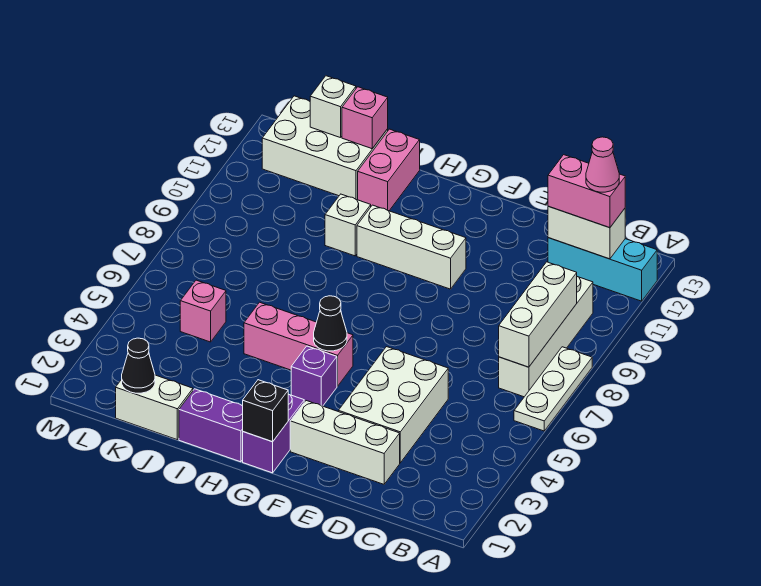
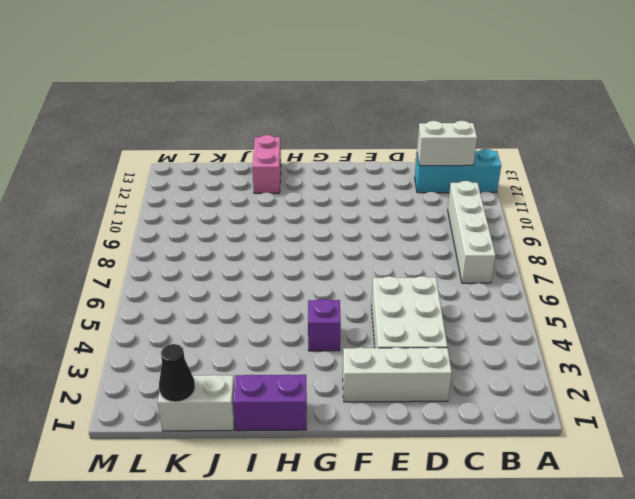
none -> white 1x3 plate [514,347,592,431]
none -> white 1x3 brick [357,205,466,289]
none -> purple 1x2 brick [243,394,304,473]

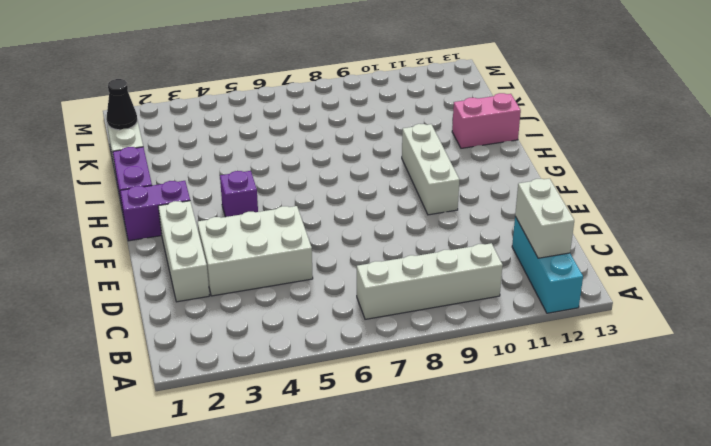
none -> white 1x3 plate [514,347,592,431]
none -> pink 1x3 brick [244,302,353,386]
none -> white 1x1 brick [325,194,371,256]

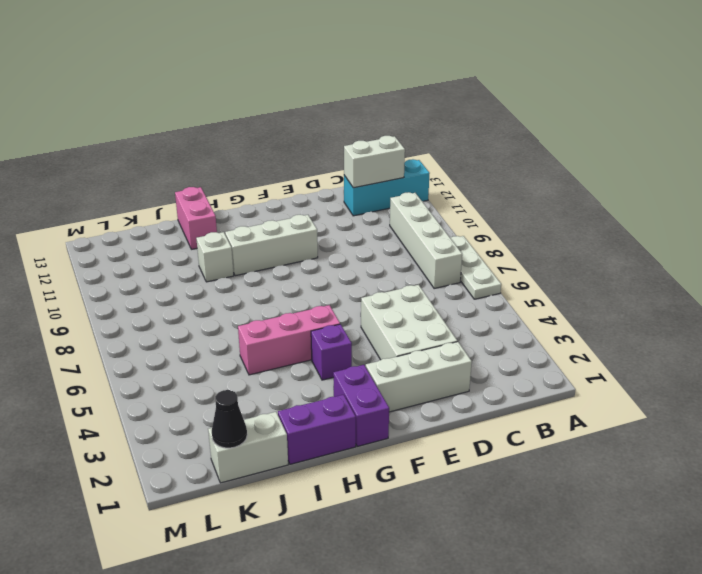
none -> white 2x3 brick [262,96,388,200]
none -> pink 1x1 brick [180,280,226,342]
none -> white 1x3 brick [499,262,577,367]

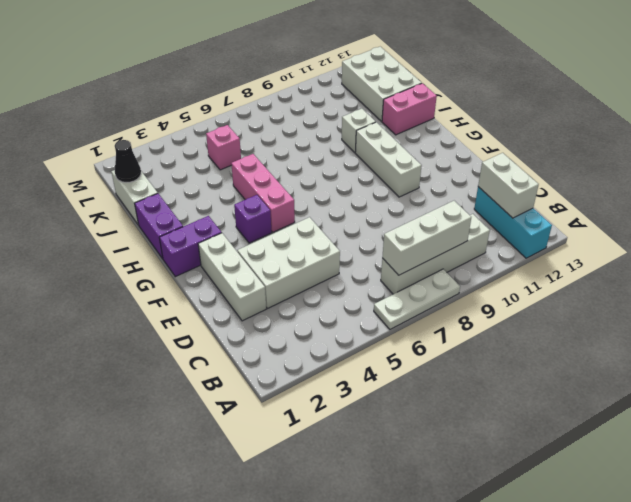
none -> black 1x1 brick [243,380,288,442]
none -> black 1x1 cone [314,296,347,351]
none -> pink 1x1 brick [342,87,388,149]

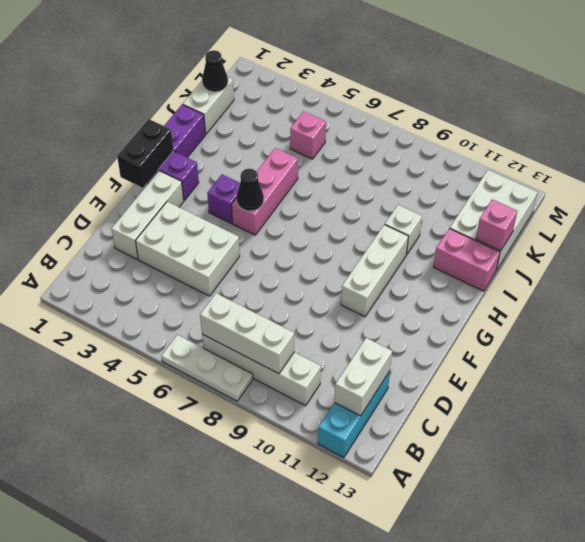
black 1x2 brick [117,119,173,188] -> black 1x1 brick [243,380,288,442]
none -> white 1x1 brick [310,76,356,138]
none -> pink 1x2 brick [548,155,625,228]
none -> pink 1x1 cone [586,137,619,192]

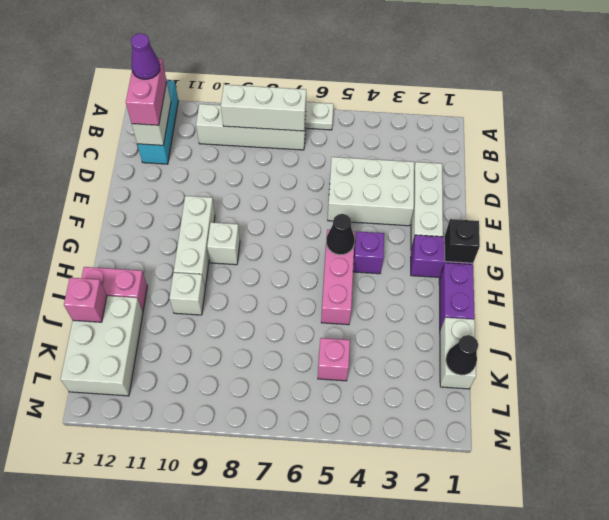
purple 1x1 cone [131,33,160,79] -> pink 1x1 cone [586,137,619,192]
white 1x1 brick [207,222,240,265] -> white 1x1 brick moved to [310,76,356,138]

